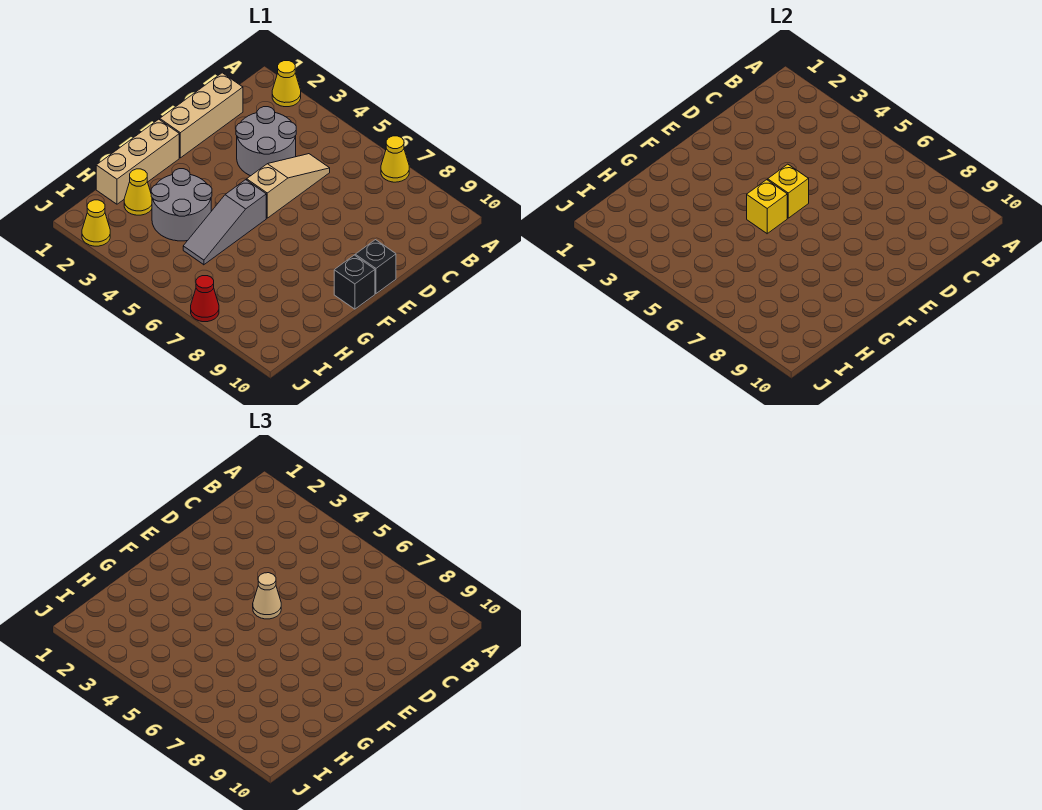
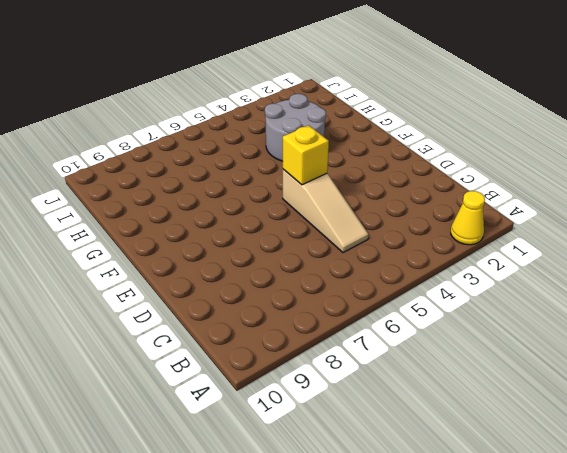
none -> yellow 1x1 cone [381,136,409,182]
none -> tan 1x3 brick [160,73,243,158]
none -> grey 2x2 round brick [236,107,296,176]

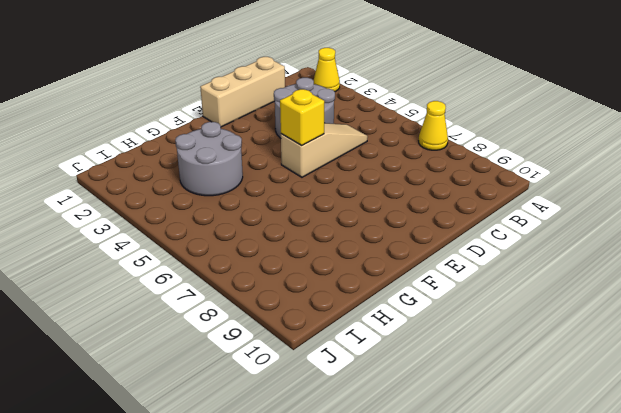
none -> black 1x1 brick [355,240,396,293]
none -> tan 1x3 brick [96,119,179,204]
none -> grey 1x3 slope [183,180,266,265]

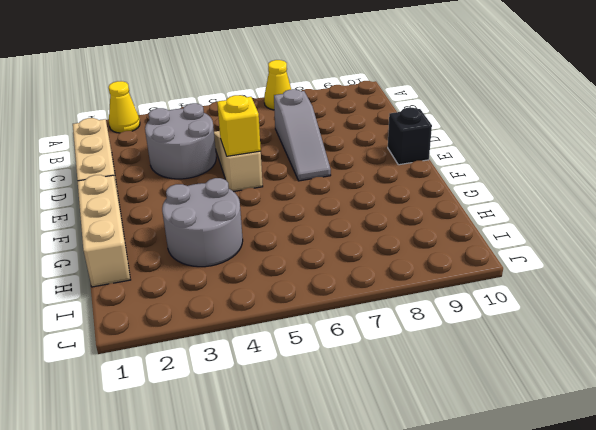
grey 1x3 slope [274,89,331,181] -> grey 1x3 slope moved to [183,180,266,265]
none -> black 1x1 brick [334,255,375,309]
none -> yellow 1x1 cone [124,169,152,215]
none -> yellow 1x1 cone [82,200,110,246]

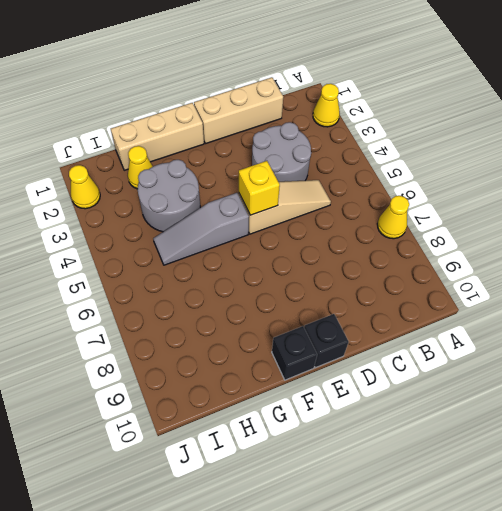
none -> red 1x1 cone [191,276,219,322]
none -> yellow 1x1 brick [747,180,787,234]
none -> tan 1x1 cone [253,573,281,619]

